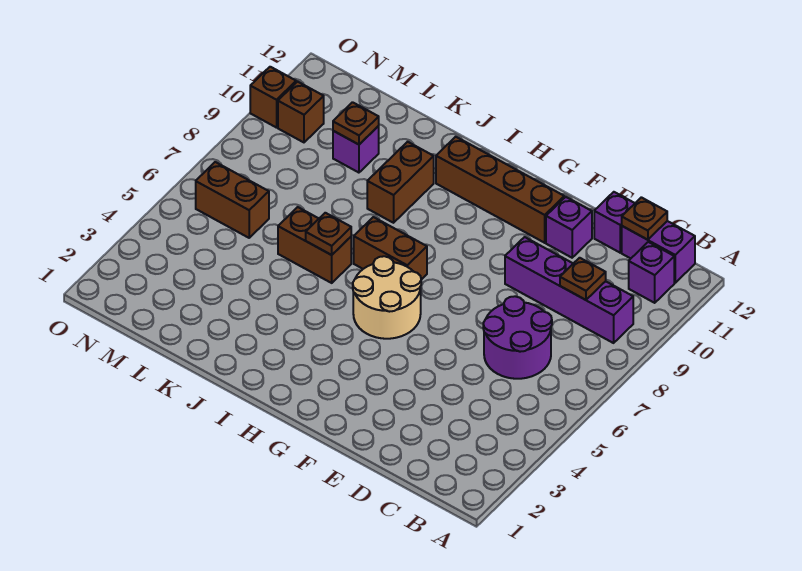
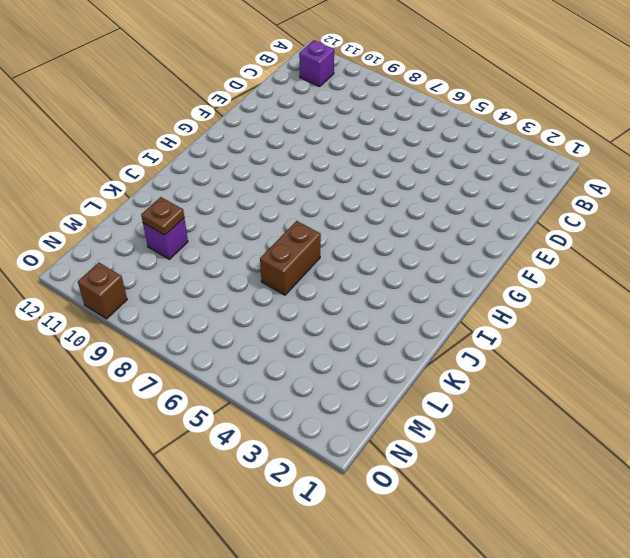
none -> purple 1x4 brick [505,237,633,343]
none -> purple 1x2 brick [622,221,695,283]
none -> purple 2x2 round brick [483,296,552,379]

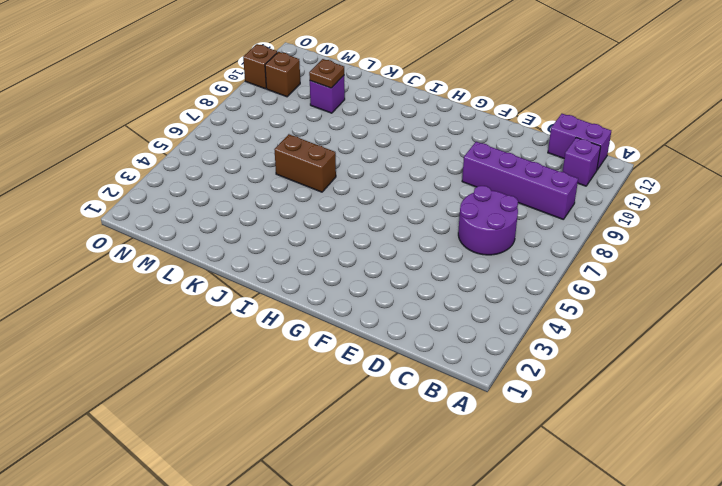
none -> purple 1x1 brick [594,192,635,253]
none -> purple 1x1 brick [546,197,592,258]
none -> brown 1x4 brick [436,137,564,243]

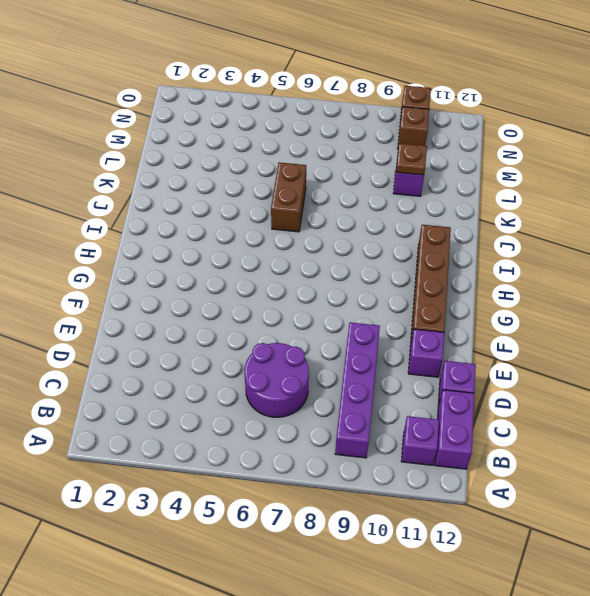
none -> tan 2x2 round brick [353,256,421,339]
none -> brown 1x2 brick [354,217,427,280]
none -> brown 1x2 brick [367,142,434,223]

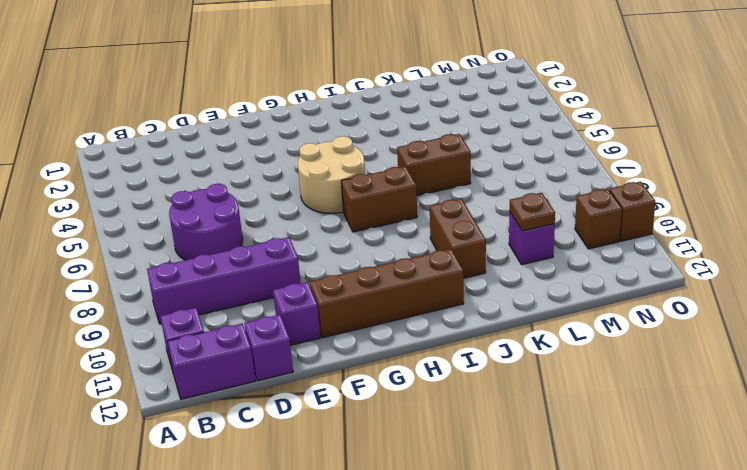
none -> brown 1x2 brick [196,162,269,238]
none -> brown 1x1 plate [560,258,606,300]
none -> brown 1x1 plate [622,197,667,240]

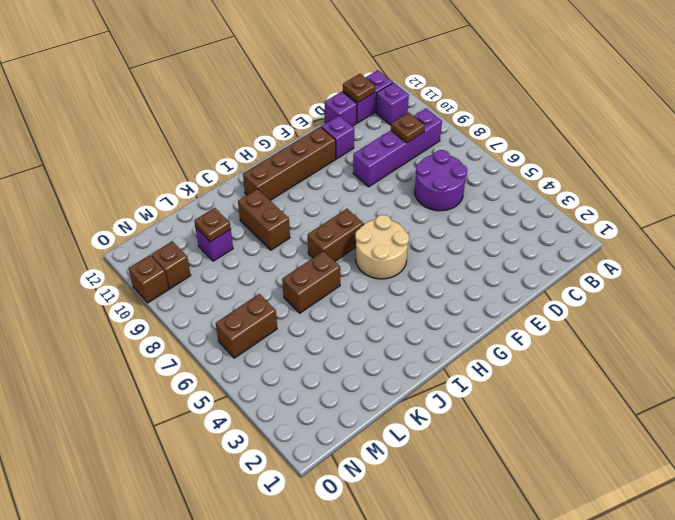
none -> brown 1x1 plate [306,213,351,255]

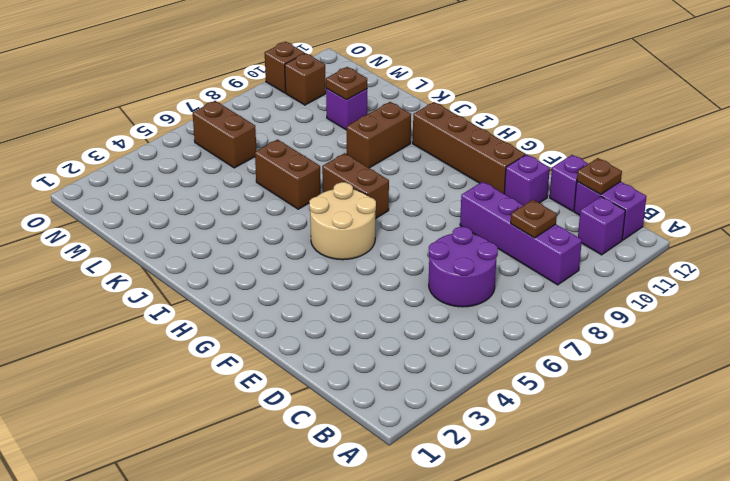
none -> brown 1x1 plate [306,213,351,255]

